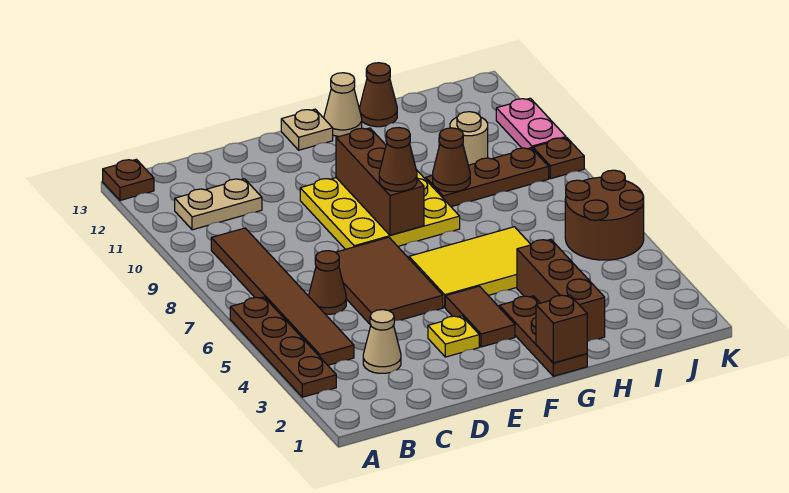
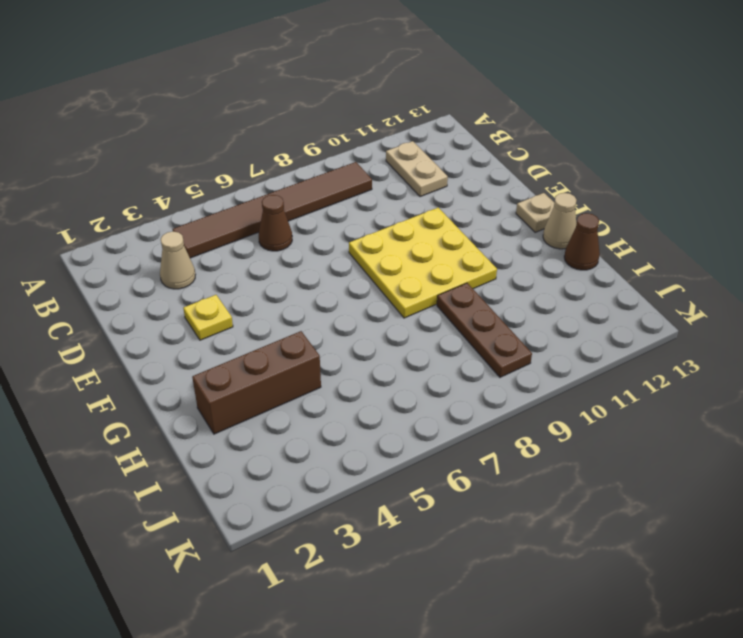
none -> brown 1x4 plate [230,297,336,397]
none -> brown 1x1 plate [103,159,154,200]
none -> brown 2x3 tile [336,237,443,325]

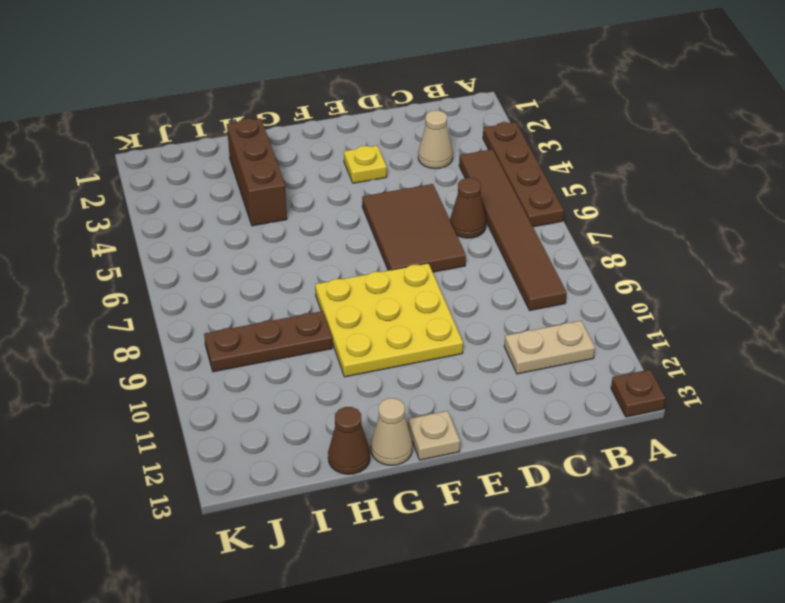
none -> brown 1x2 tile [445,286,515,347]
none -> yellow 2x3 tile [409,227,531,307]
none -> brown 1x3 plate [499,296,587,376]

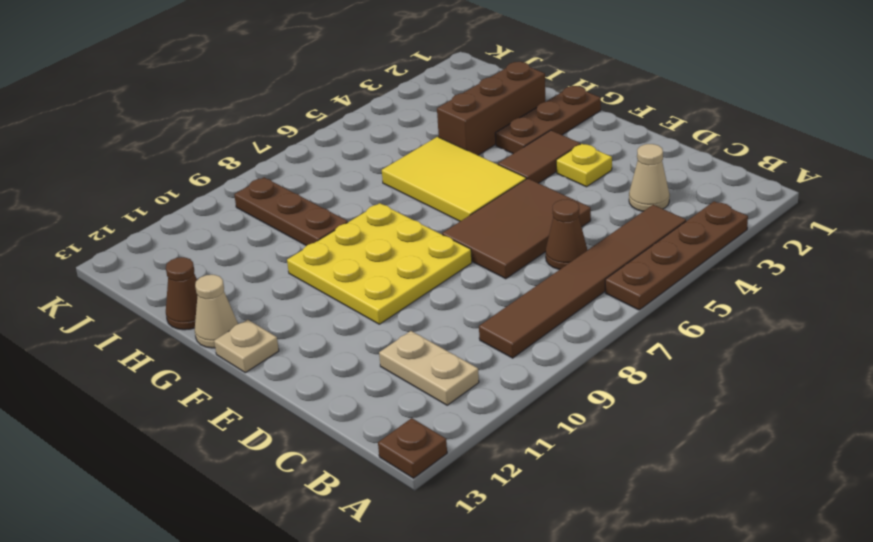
none -> tan 1x1 round brick [450,112,488,165]
none -> brown 2x2 round brick [565,170,644,260]
none -> brown 1x1 plate [533,138,584,179]

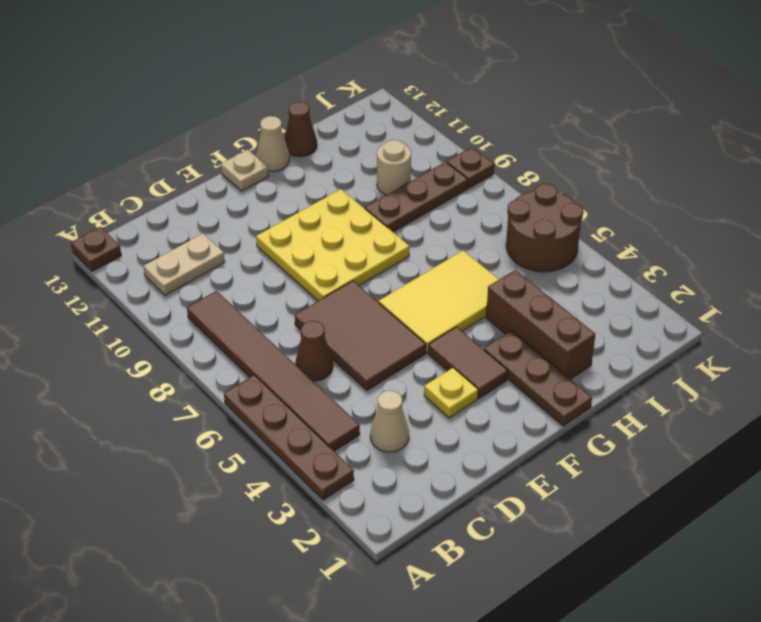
none -> pink 1x2 plate [496,98,566,149]
none -> brown 1x3 brick [336,128,424,235]
none -> brown 1x1 brick [536,295,587,363]

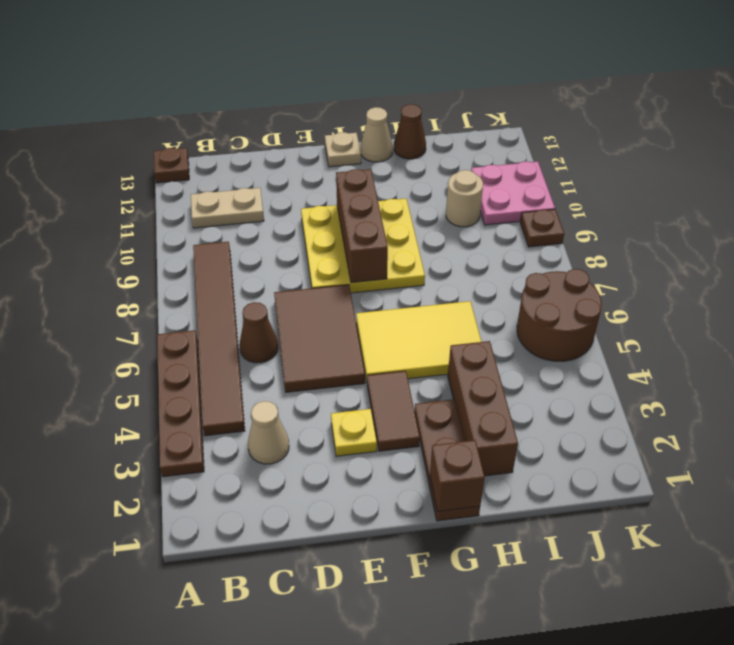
pink 2x2 plate [471,161,555,225] -> pink 1x2 plate [496,98,566,149]
none -> brown 1x3 plate [426,148,549,207]
none -> brown 1x1 cone [433,128,470,192]
none -> brown 1x1 cone [379,128,417,191]

